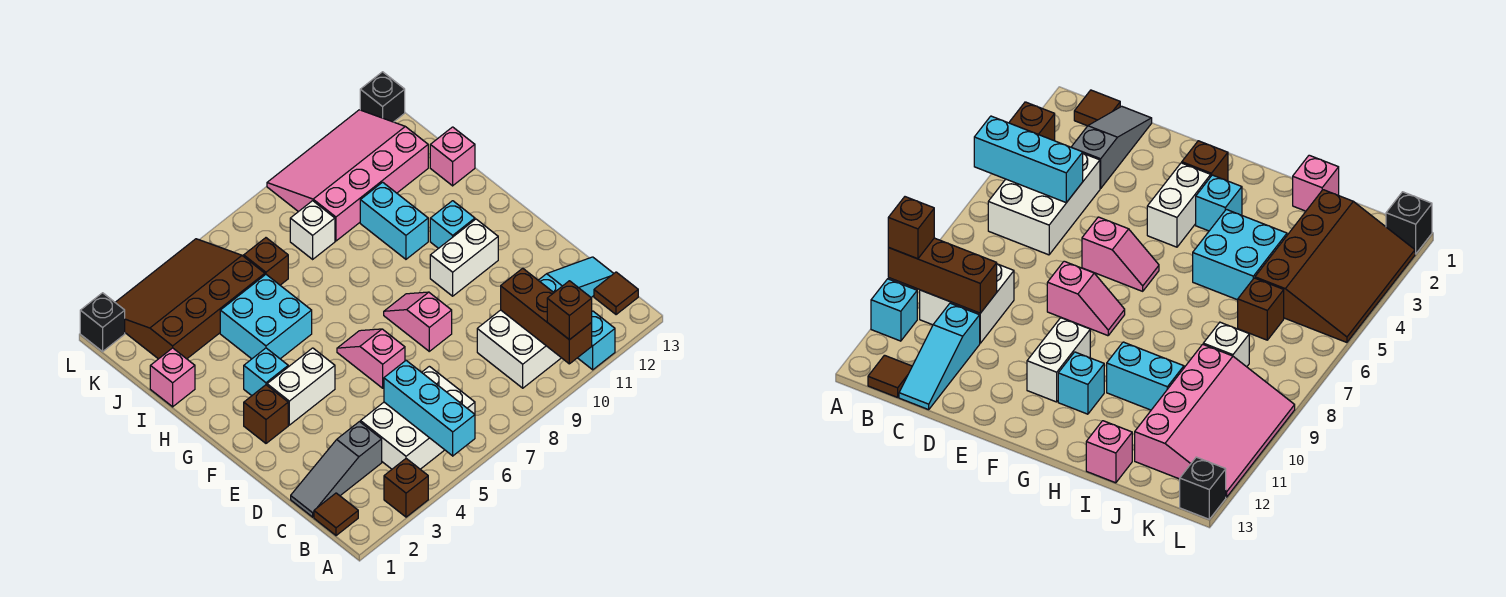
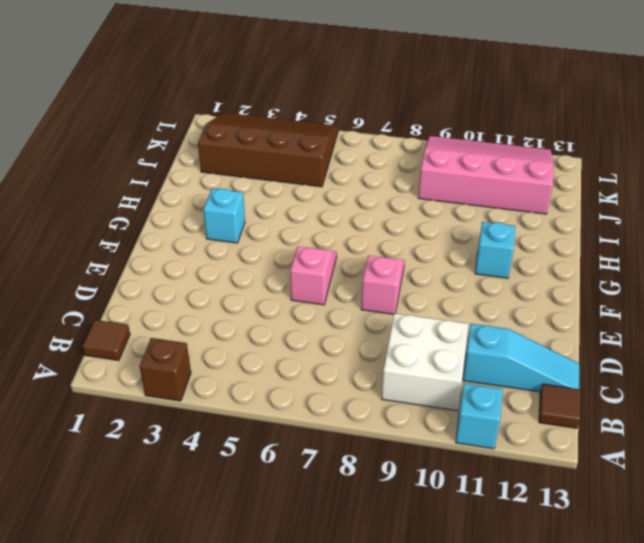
none -> white 2x3 brick [361,366,475,469]
none -> grey 1x3 slope [291,422,382,517]
none -> brown 1x1 brick [244,385,288,443]

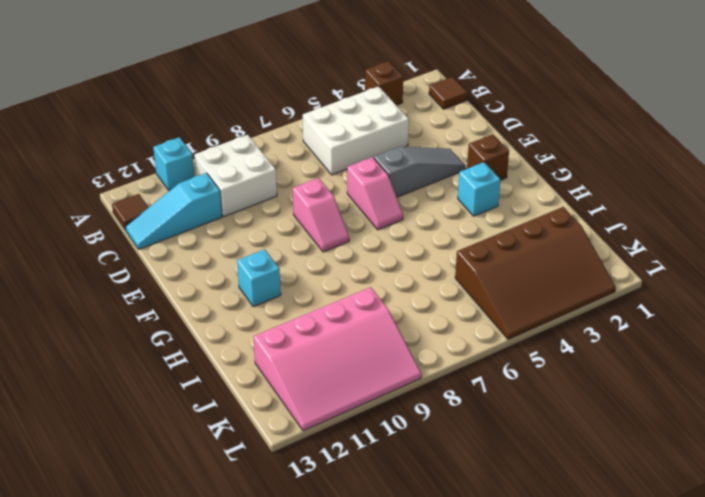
grey 1x3 slope [374,147,465,197] -> grey 1x3 slope moved to [291,422,382,517]
none -> white 1x2 brick [267,348,335,425]
none -> white 1x2 brick [430,219,498,296]
none -> cyan 2x2 brick [220,275,312,359]

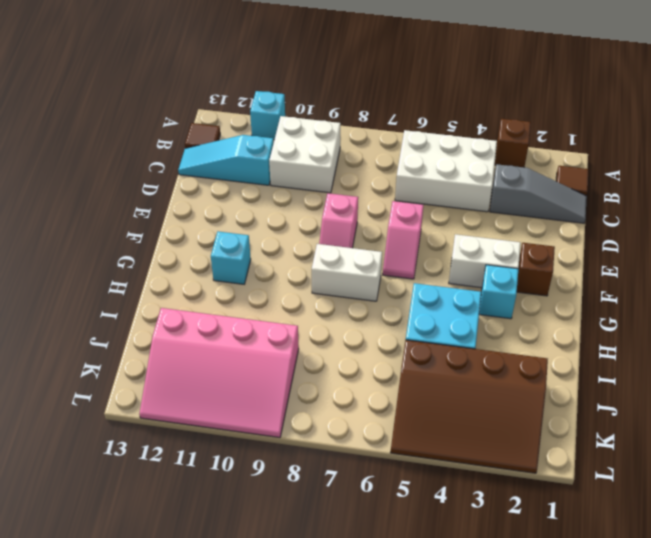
white 1x2 brick [312,244,382,301] -> white 1x2 brick moved to [430,219,498,296]
none -> cyan 1x2 brick [360,182,428,259]
none -> pink 1x1 brick [150,348,195,407]
none -> pink 1x1 brick [430,127,475,186]

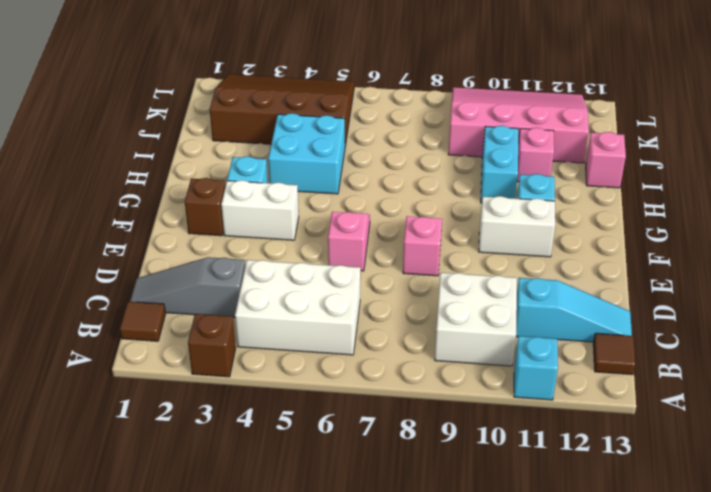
pink 1x1 brick [517,128,554,182] -> pink 1x1 brick moved to [150,348,195,407]
none -> brown 1x1 brick [244,238,288,285]
none -> white 1x1 brick [290,201,335,259]
none -> black 1x1 brick [80,293,125,351]

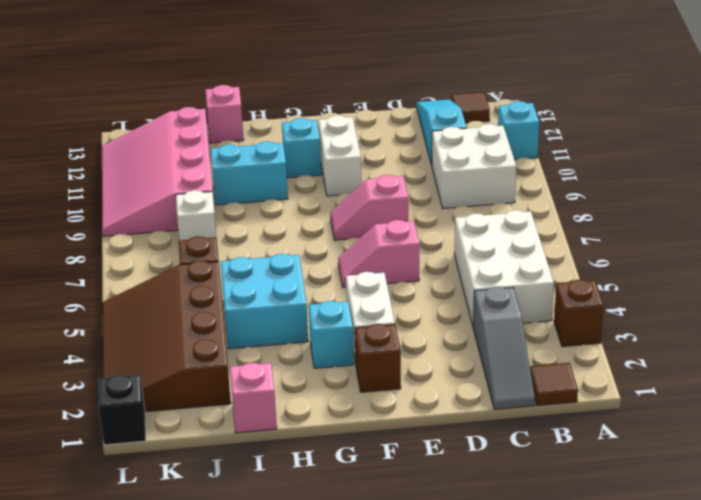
none -> black 1x1 brick [360,72,405,122]
none -> cyan 1x3 brick [384,361,475,456]
none -> brown 1x3 brick [501,268,592,364]

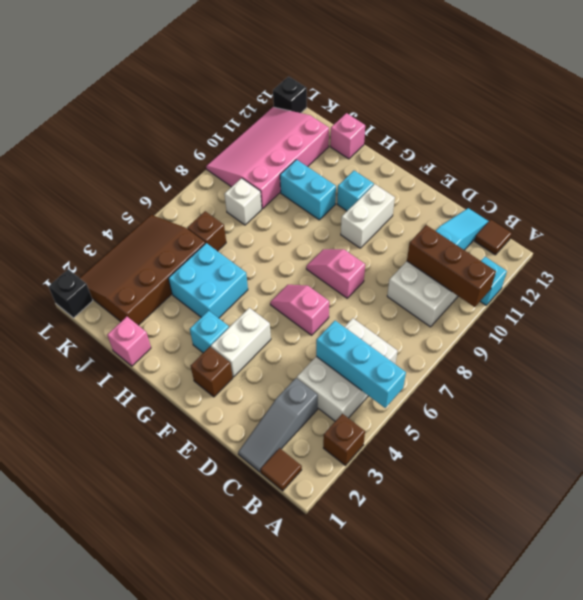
none -> brown 1x1 brick [547,281,592,340]

